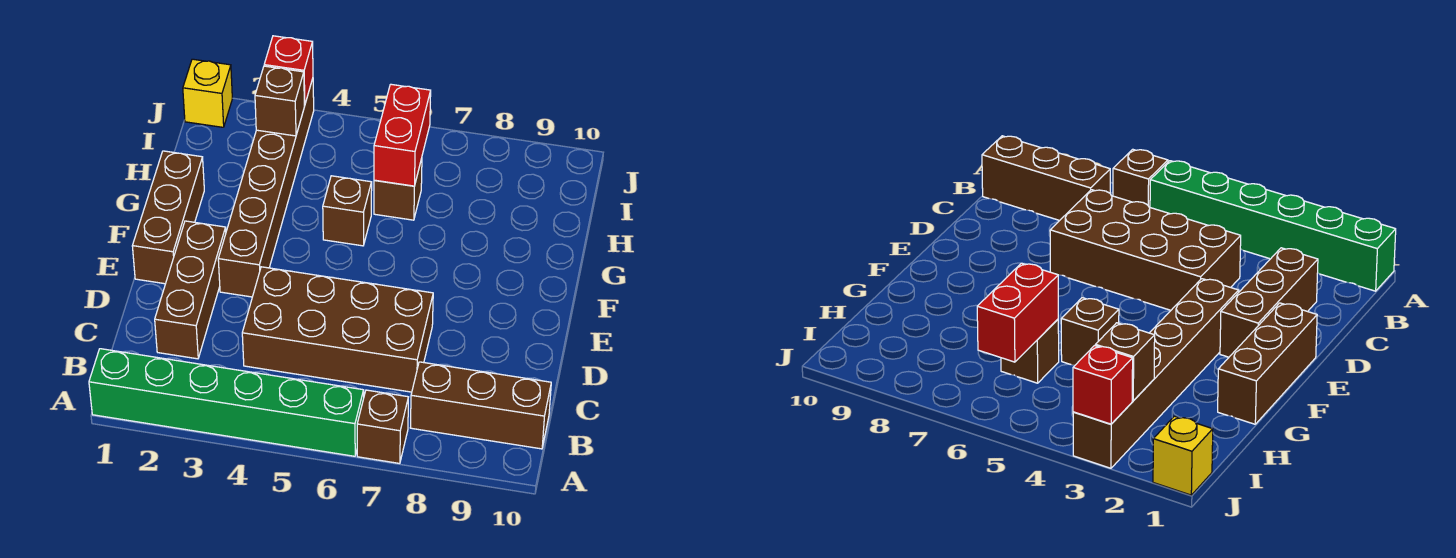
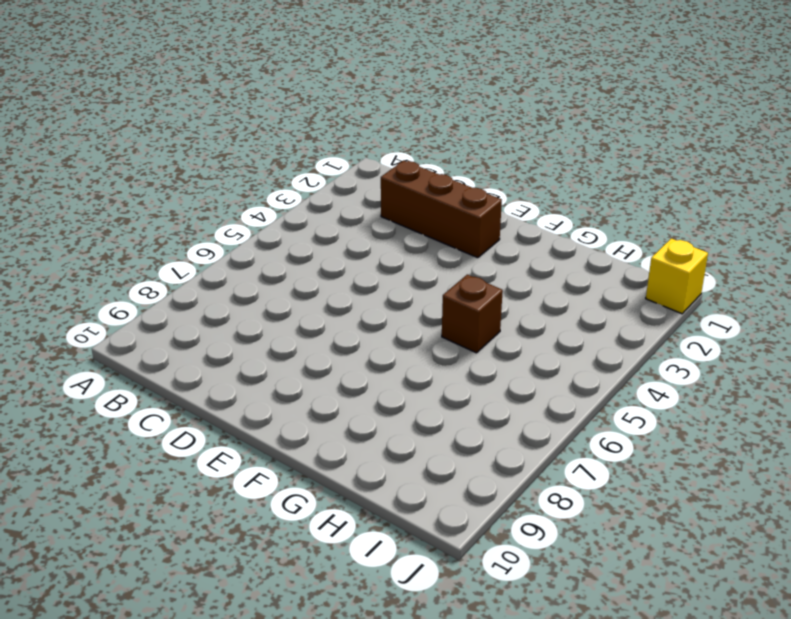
none -> green 1x6 brick [89,349,364,456]
none -> brown 1x1 brick [357,390,408,463]
none -> brown 1x3 brick [410,362,551,449]

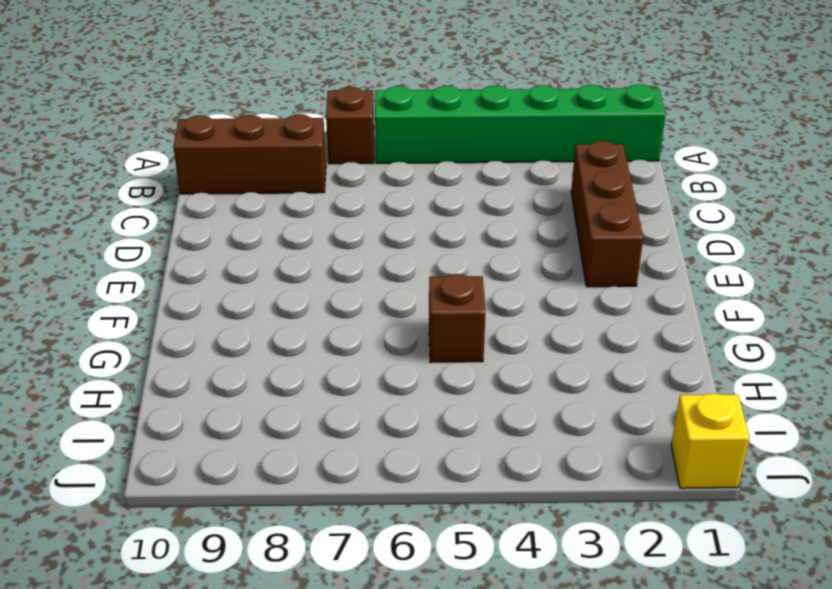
none -> brown 2x4 brick [242,267,433,392]
none -> brown 1x3 brick [132,151,204,284]
none -> brown 1x6 brick [218,79,314,297]

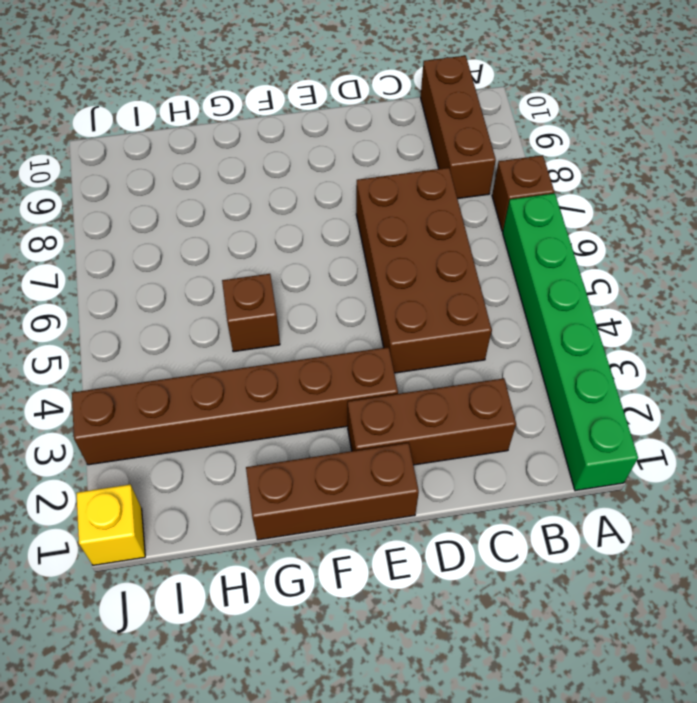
none -> brown 1x1 brick [374,158,422,220]
none -> red 1x2 brick [374,84,431,186]
none -> brown 1x1 brick [255,66,304,136]

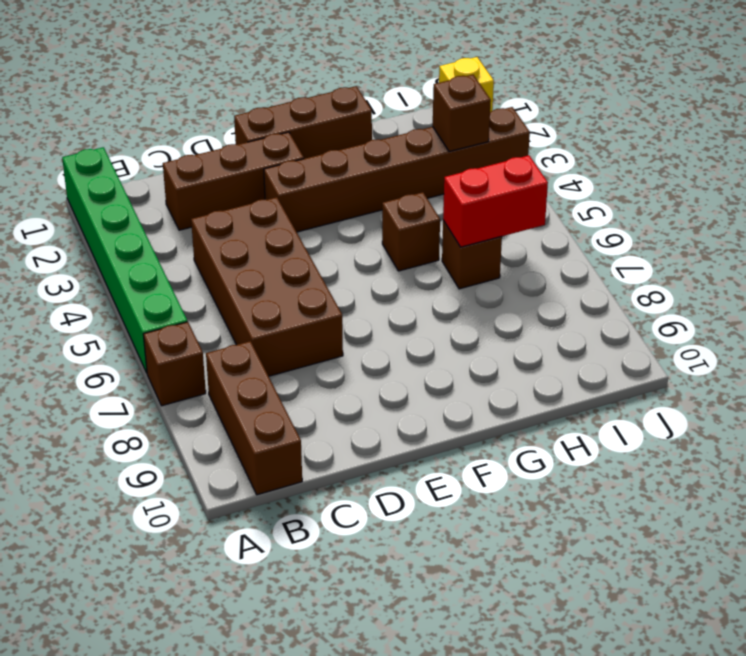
none -> red 1x1 brick [264,36,313,105]

